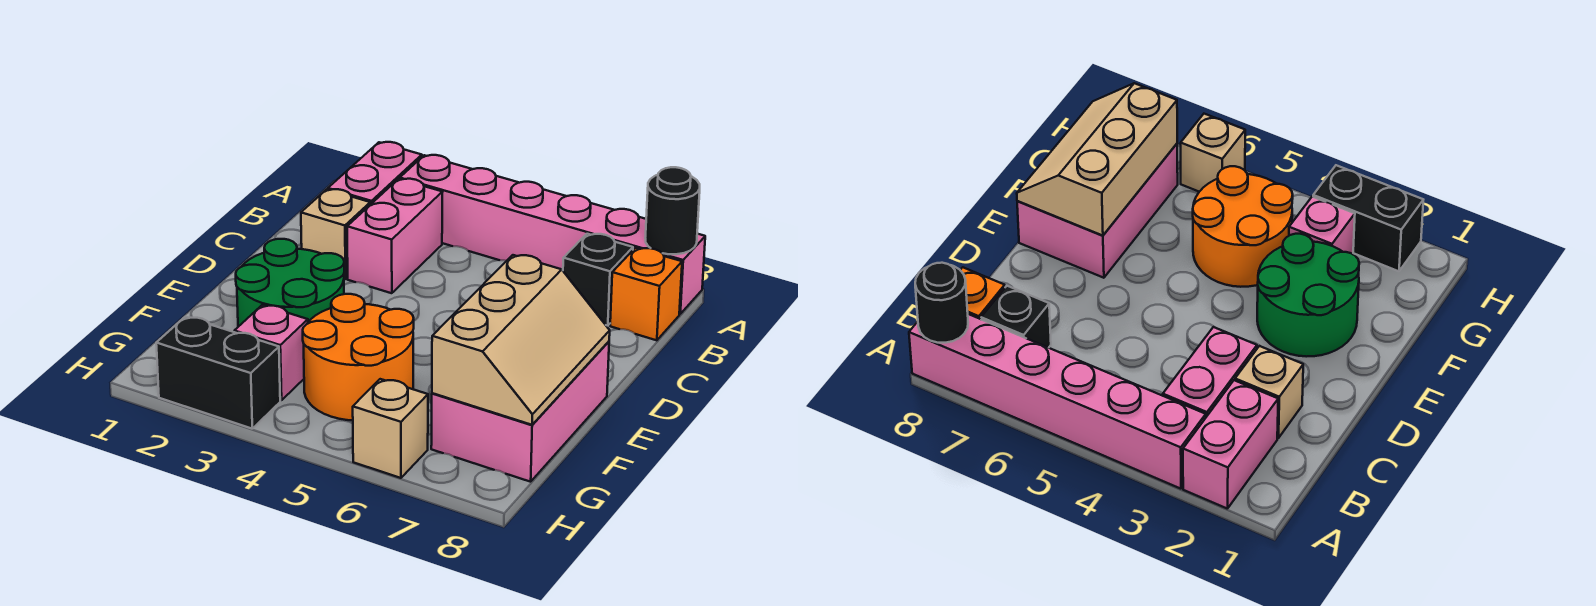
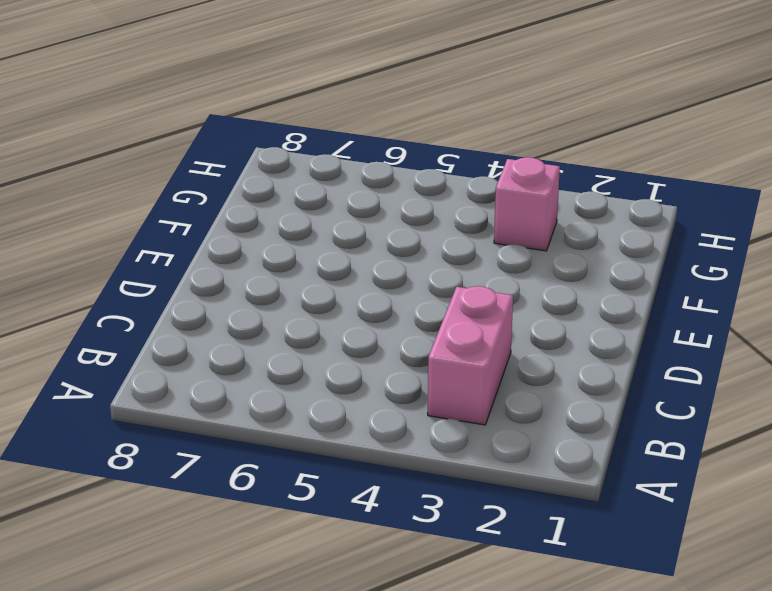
none -> pink 1x2 brick [328,142,422,205]
none -> pink 1x6 brick [400,155,705,314]
none -> black 1x1 brick [563,234,633,326]

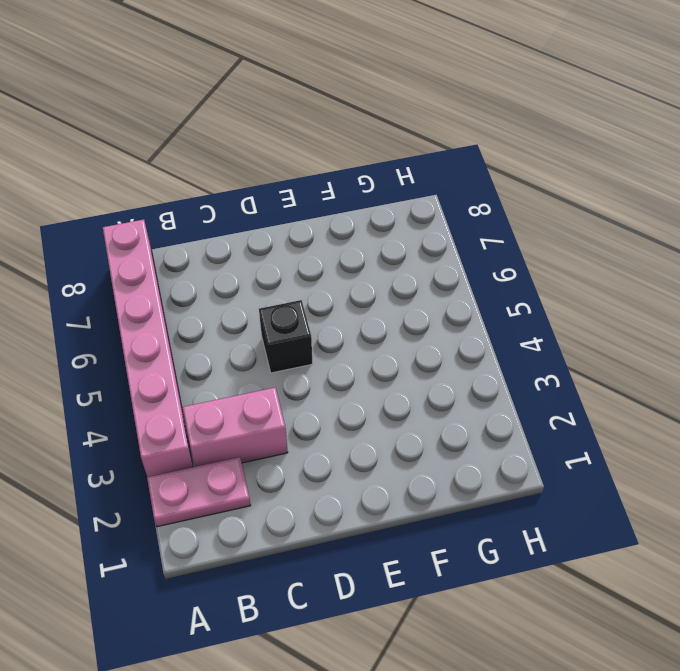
pink 1x2 plate [147,457,250,527] -> pink 1x2 brick [328,142,422,205]
black 1x1 brick [259,300,313,373] -> black 1x1 brick moved to [563,234,633,326]
none -> orange 1x1 brick [610,248,682,340]
none -> tan 1x1 brick [301,189,370,279]
none -> green 2x2 round brick [236,239,344,327]

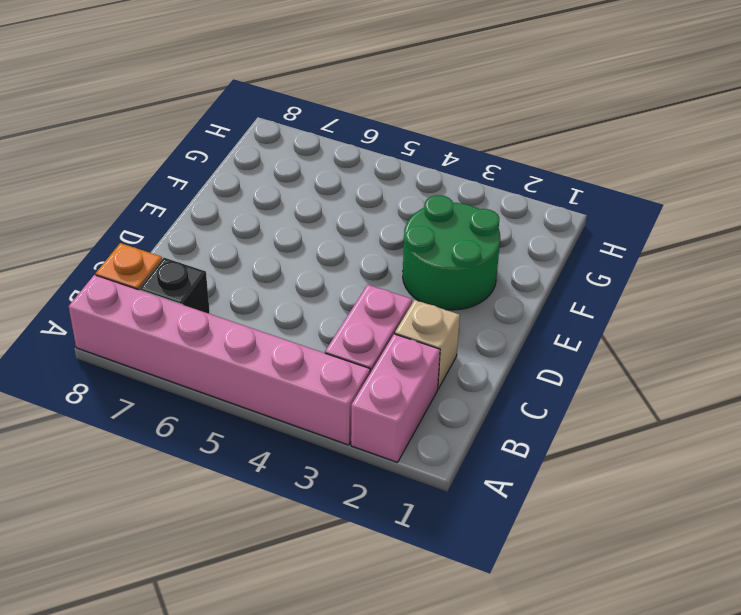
none -> pink 2x3 brick [431,342,609,482]
none -> orange 2x2 round brick [303,294,414,421]
none -> pink 1x1 brick [234,305,308,400]

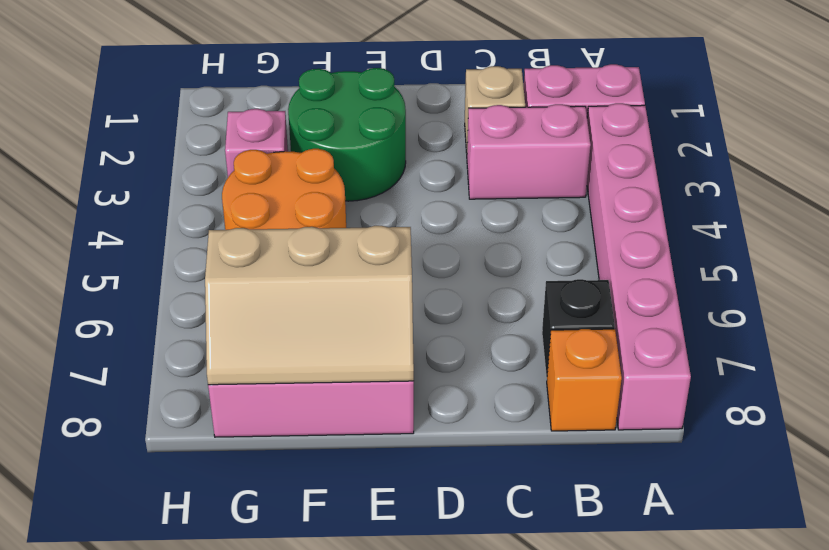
none -> black 1x2 brick [156,317,280,429]
none -> tan 1x1 brick [353,379,428,478]
none -> black 1x1 round brick [645,167,700,254]

